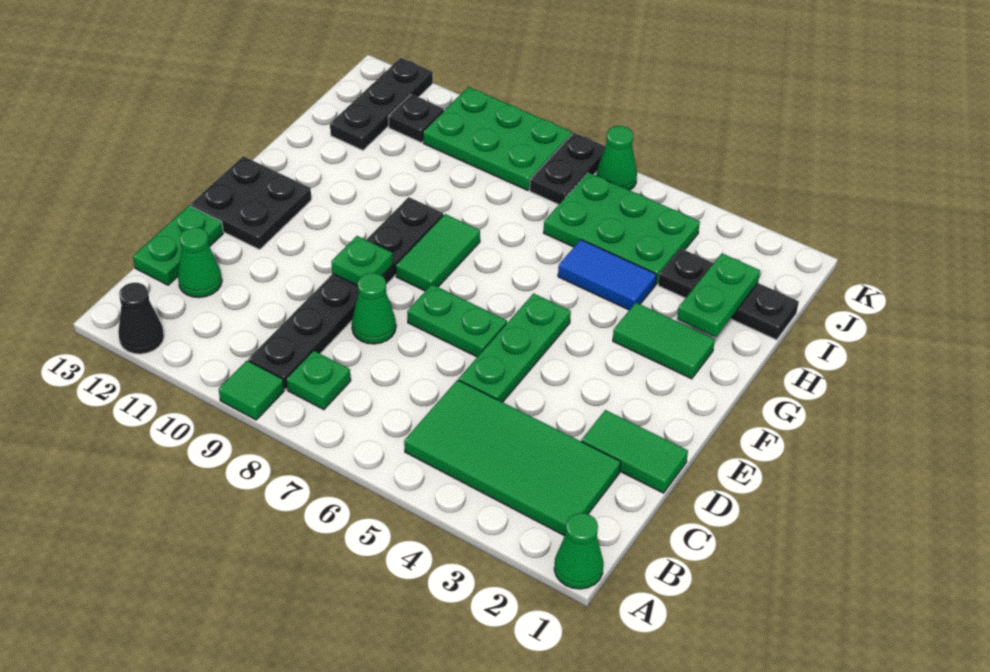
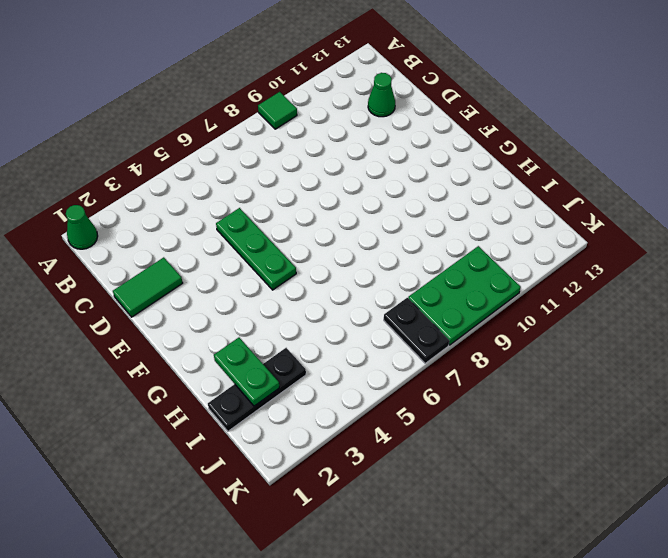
none -> black 1x1 cone [118,283,164,354]
none -> green 2x4 tile [404,380,621,536]
none -> green 1x1 plate [286,351,351,410]

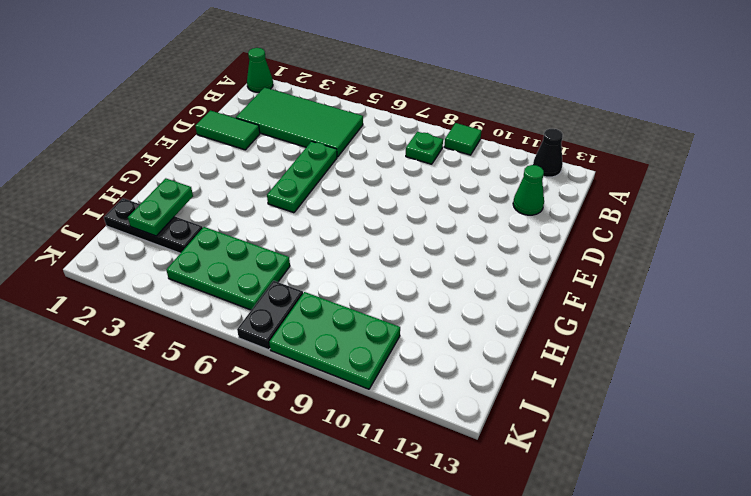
none -> black 1x6 plate [248,197,443,390]
none -> green 1x2 plate [133,206,223,285]
none -> green 1x1 cone [352,273,396,344]

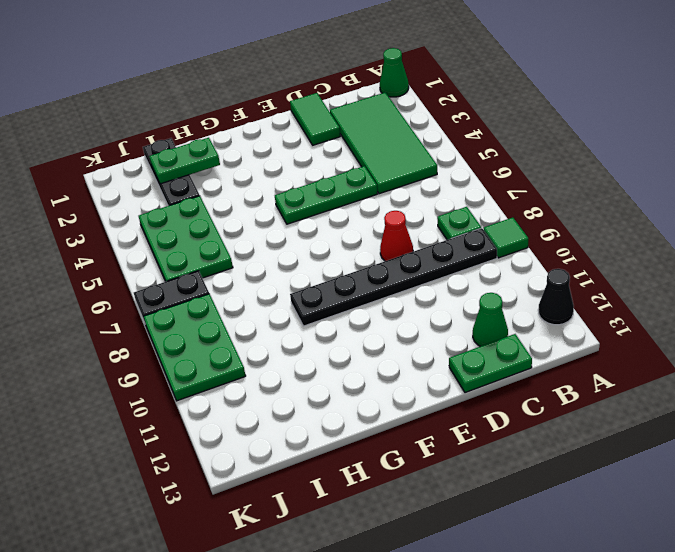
red 1x1 cone [380,211,413,261] -> green 1x1 cone [352,273,396,344]
none -> green 1x2 plate [407,284,507,357]
none -> black 2x2 plate [190,156,311,250]
none -> green 1x2 tile [396,214,480,291]

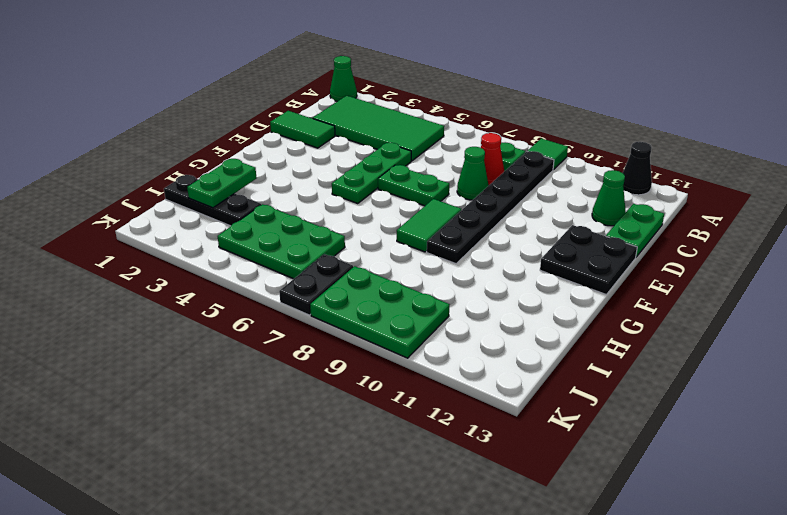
red 1x1 cone [481,133,504,185] -> none
none -> green 1x2 tile [613,303,715,379]
none -> blue 1x2 tile [558,240,656,310]
none -> black 1x3 plate [330,58,433,150]

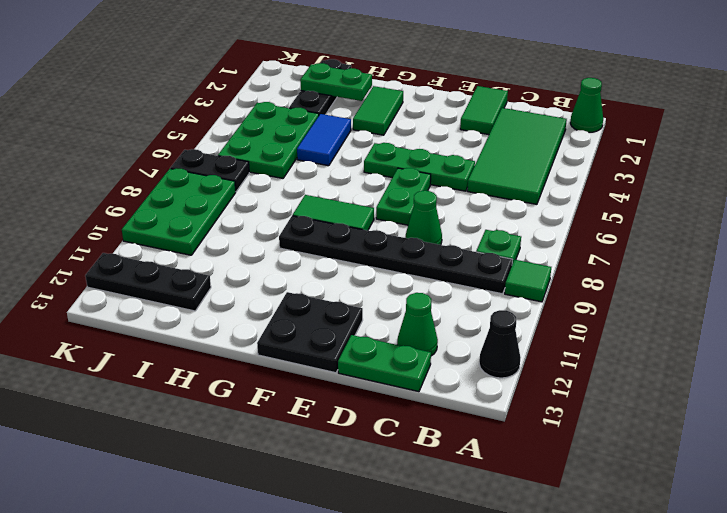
none -> black 1x1 plate [388,95,444,143]
none -> green 1x1 cone [596,126,637,190]
none -> green 1x1 plate [332,236,393,286]

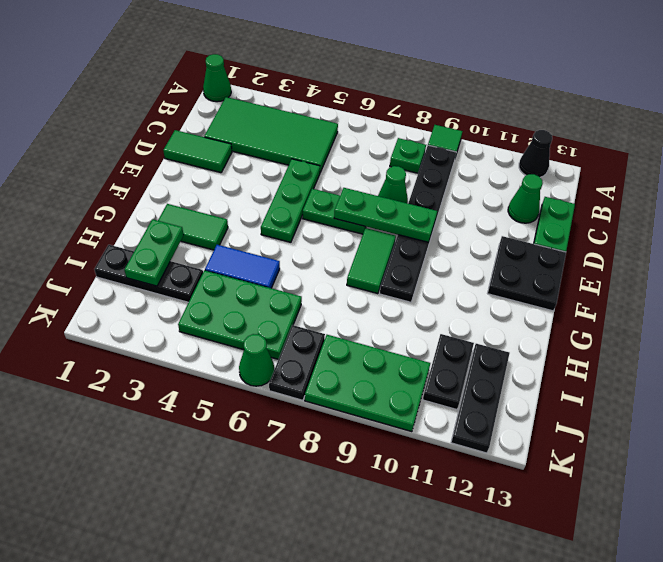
green 1x3 plate [334,188,437,242] -> green 1x1 plate [332,236,393,286]
black 1x2 plate [423,334,474,410] -> black 1x1 plate [388,95,444,143]

